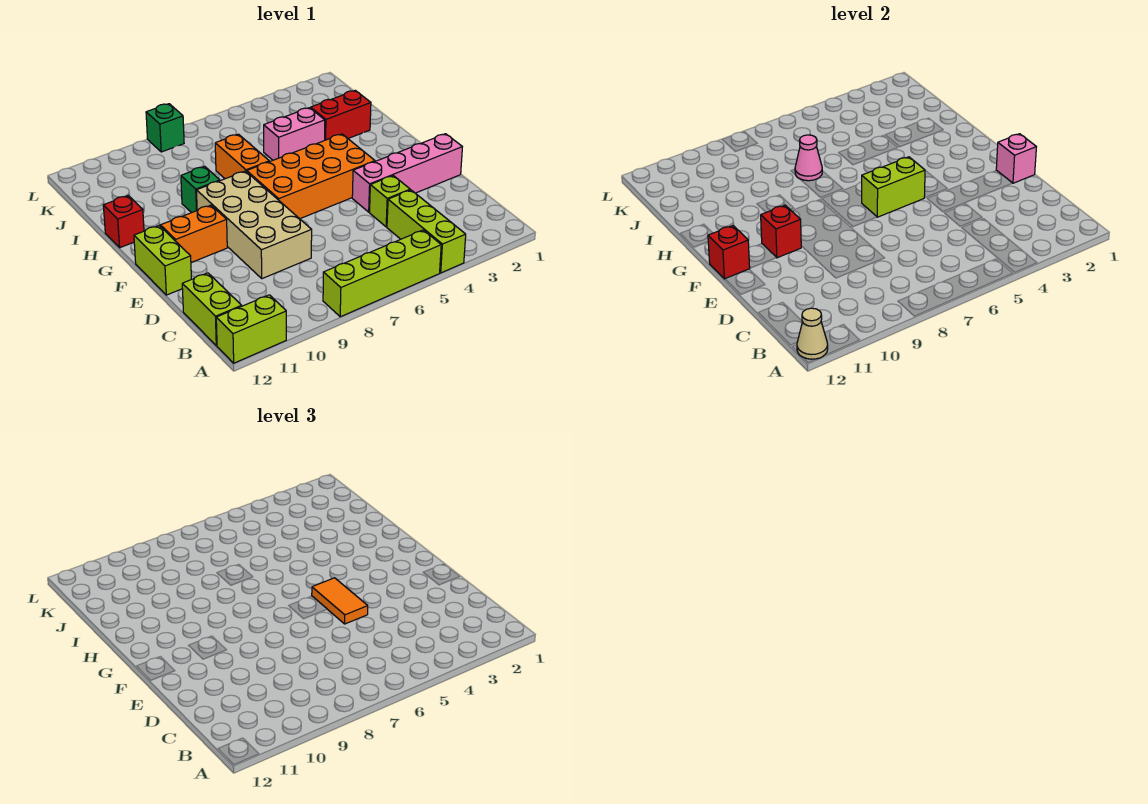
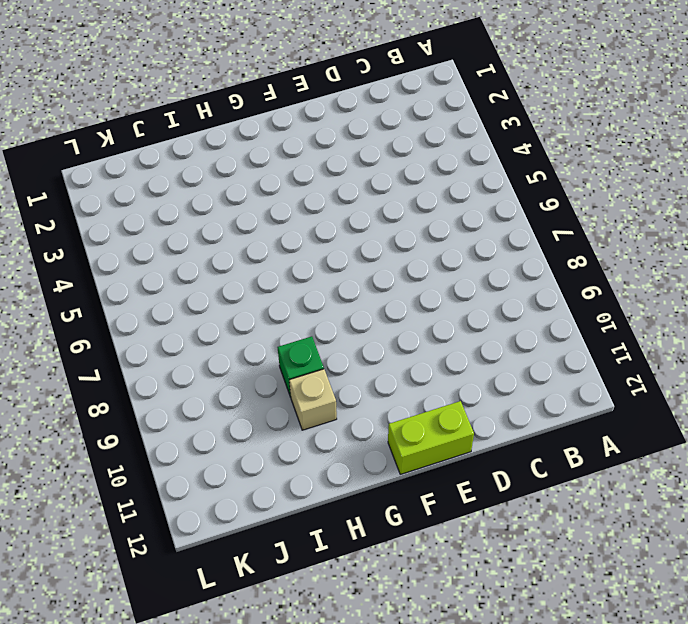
tan 1x1 brick [289,369,337,430] -> none
none -> lime 1x3 brick [387,190,466,273]
none -> lime 1x4 brick [323,230,441,317]
none -> lime 1x2 brick [216,295,286,363]

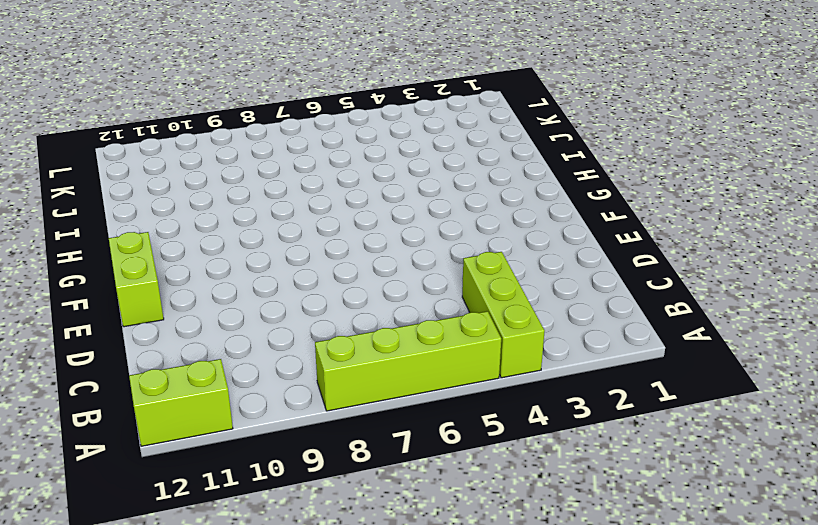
none -> lime 1x2 brick [182,273,242,346]
none -> lime 1x1 brick [370,176,410,227]
none -> tan 2x4 brick [197,171,312,279]

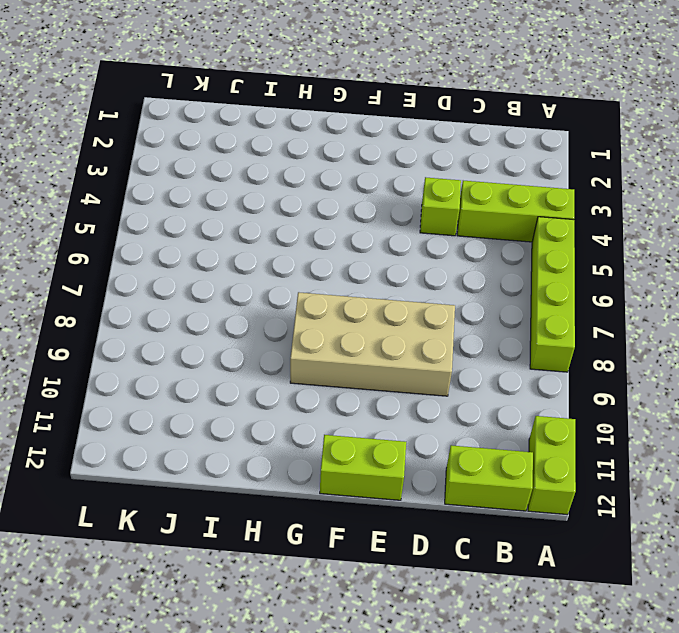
none -> pink 1x4 brick [352,134,462,212]
none -> orange 2x4 brick [247,134,375,219]
none -> orange 1x2 brick [160,205,227,263]

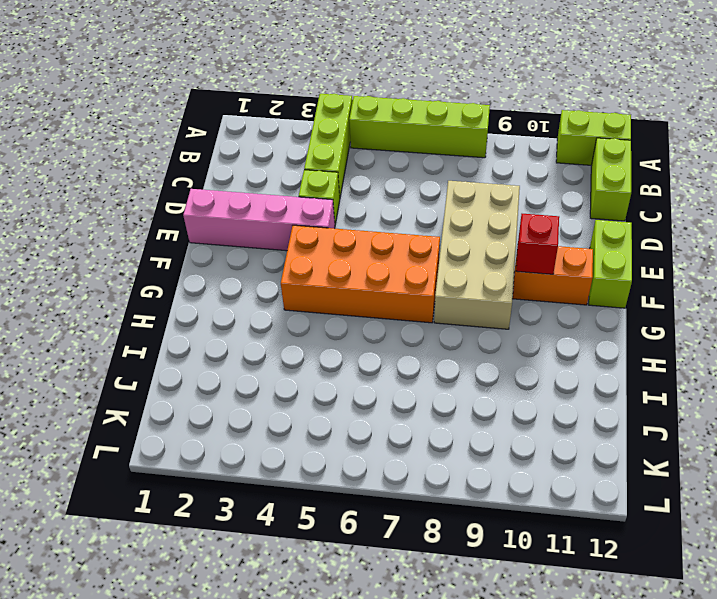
none -> orange 1x2 brick [215,134,269,179]
none -> green 1x1 brick [181,166,220,213]
none -> red 1x1 brick [103,196,144,248]

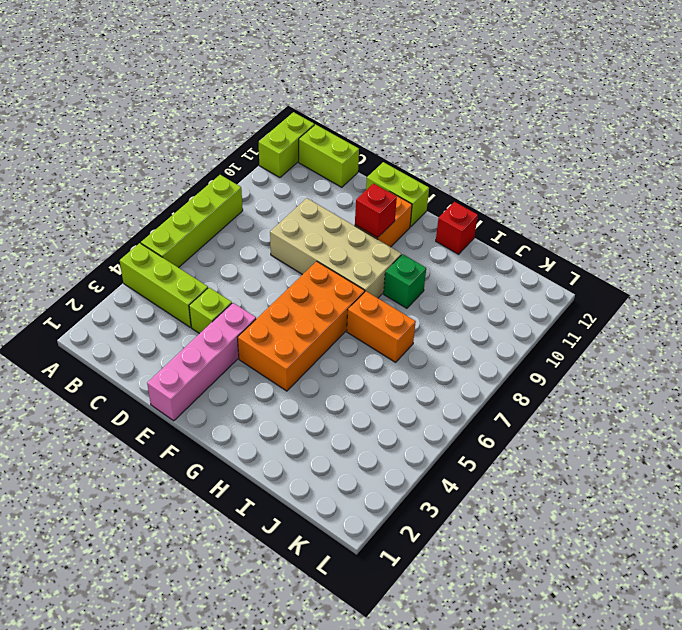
none -> red 1x2 brick [311,90,371,140]
none -> pink 1x2 brick [264,108,325,160]
none -> green 1x1 brick [146,104,184,152]

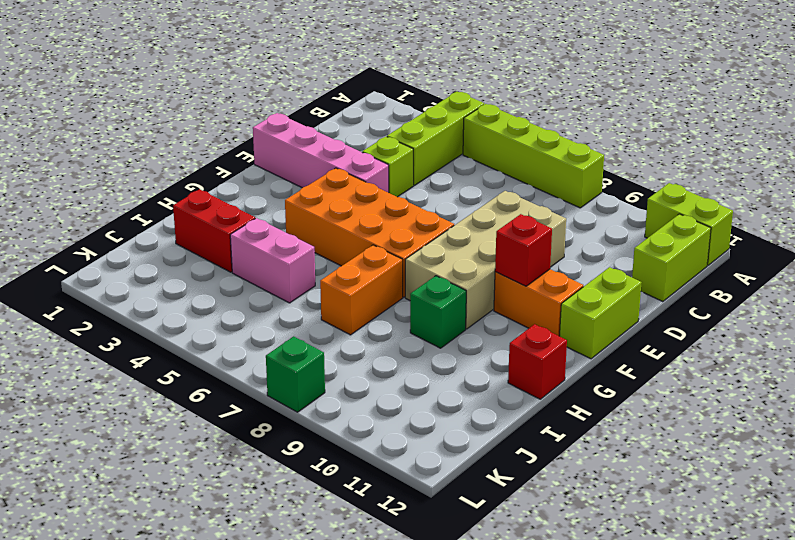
none -> tan 1x1 cone [797,308,828,359]
none -> pink 1x1 brick [996,134,1036,183]
none -> lime 1x2 brick [862,157,925,217]

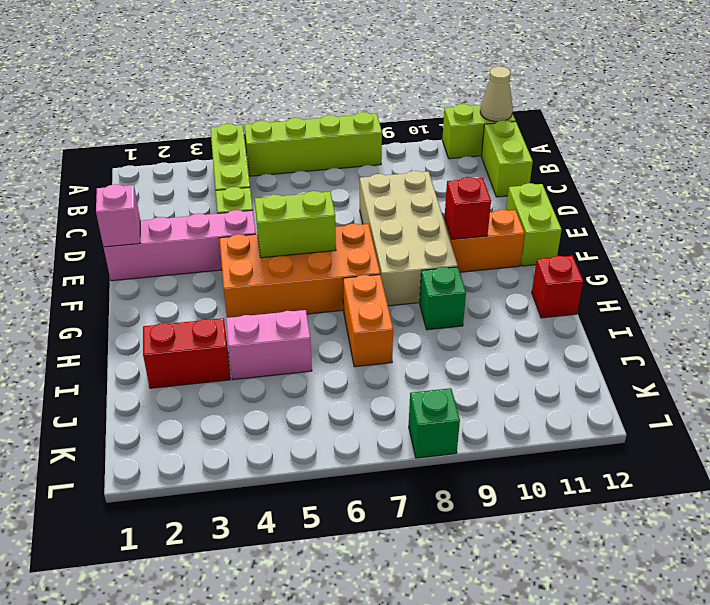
none -> red 1x1 brick [708,226,750,279]
none -> pink 1x1 cone [795,135,822,181]
none -> orange 1x2 tile [312,578,368,624]

